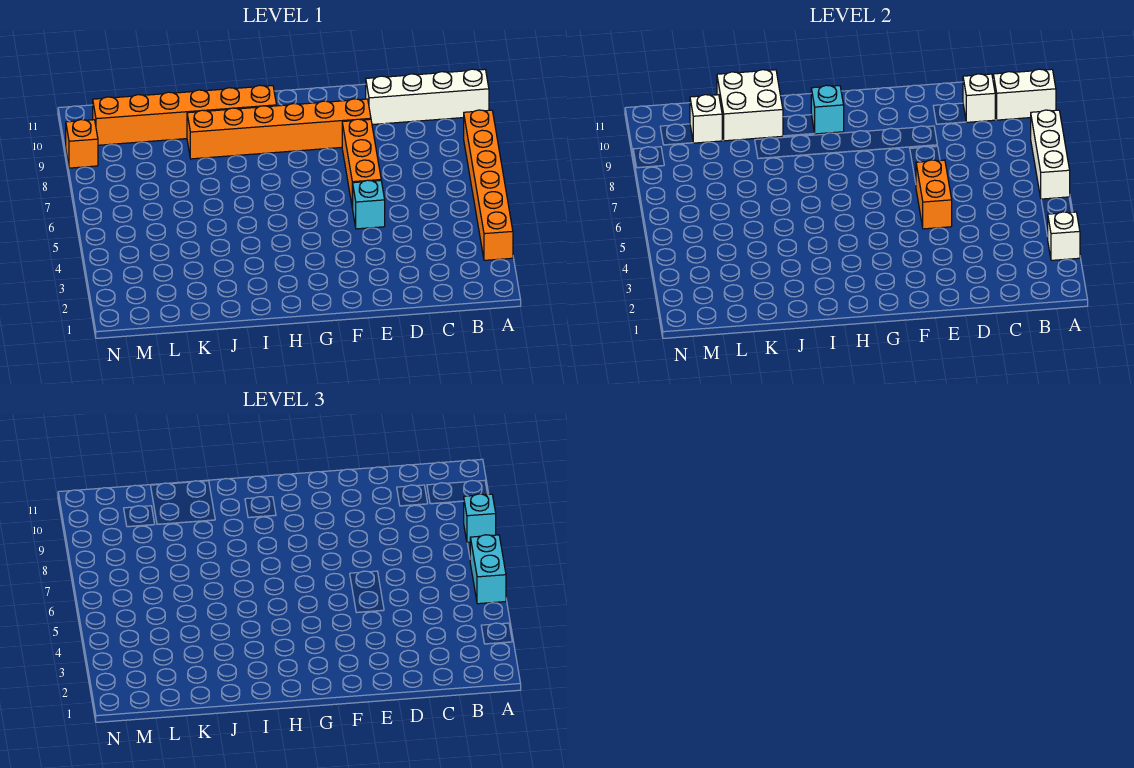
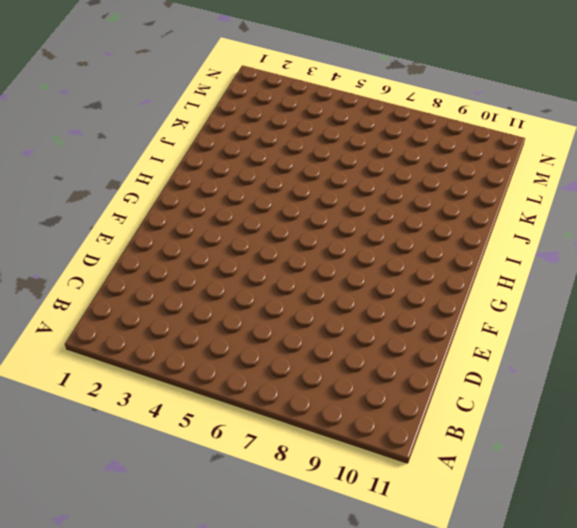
none -> orange 1x6 brick [464,110,513,260]
none -> white 1x4 brick [366,69,489,125]
none -> cyan 1x1 brick [353,180,385,229]

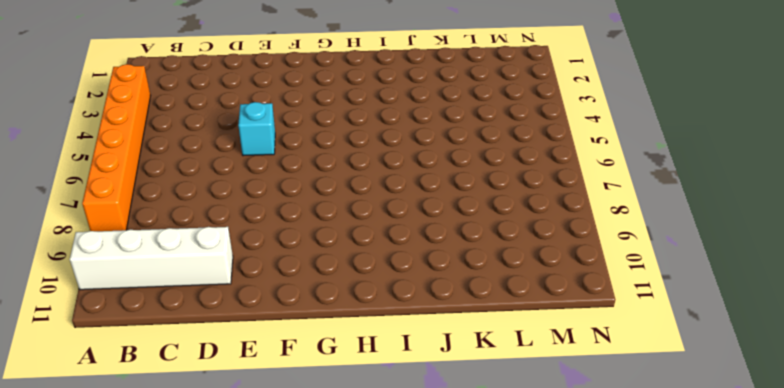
none -> orange 1x3 brick [342,119,381,208]
none -> orange 1x6 brick [187,99,371,159]
none -> orange 1x6 brick [93,85,277,145]

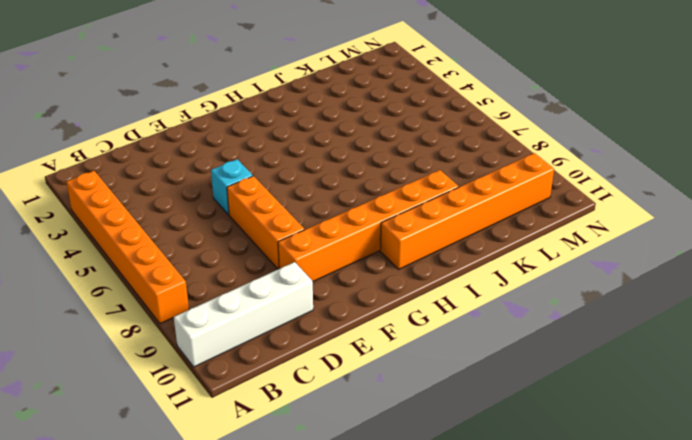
none -> orange 1x1 brick [66,120,98,168]
none -> white 1x1 brick [1048,212,1080,260]
none -> white 1x3 brick [1031,110,1070,199]

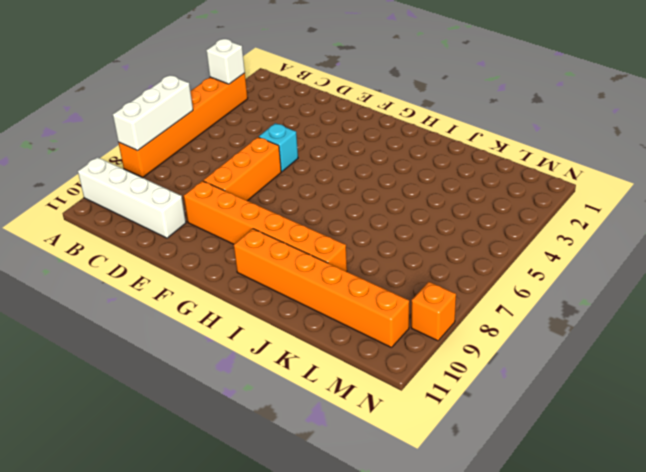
none -> white 1x2 brick [993,69,1056,120]
none -> white 1x1 brick [963,74,995,122]
none -> orange 1x2 brick [916,160,952,229]

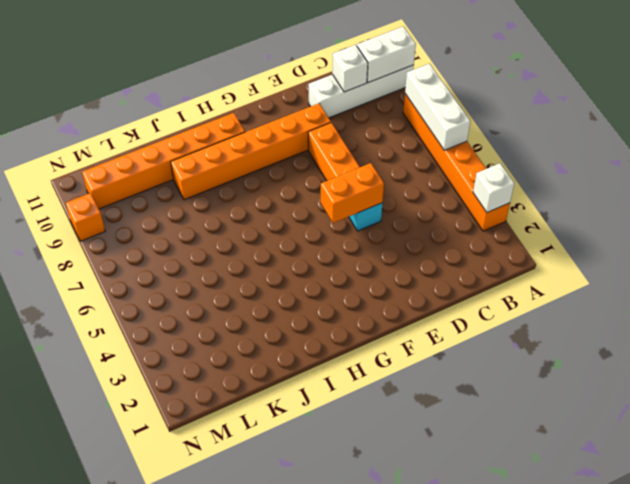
orange 1x2 brick [321,163,384,223] -> orange 1x2 brick turned to [916,160,952,229]
none -> cyan 1x1 brick [811,85,844,134]
none -> white 2x2 brick [717,70,783,141]
none -> white 1x1 brick [690,95,723,143]

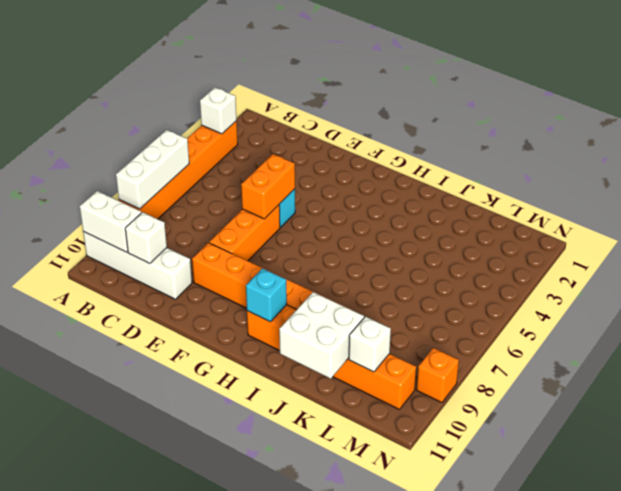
none -> cyan 1x2 brick [470,535,506,604]
none -> cyan 1x1 brick [464,494,496,542]

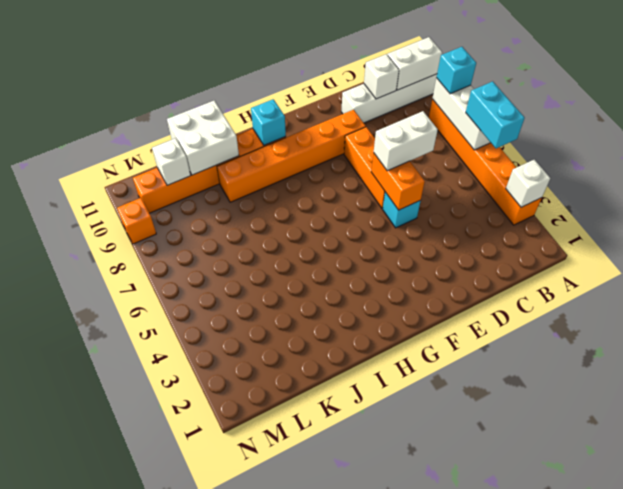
white 1x2 brick [374,111,438,171] -> none

